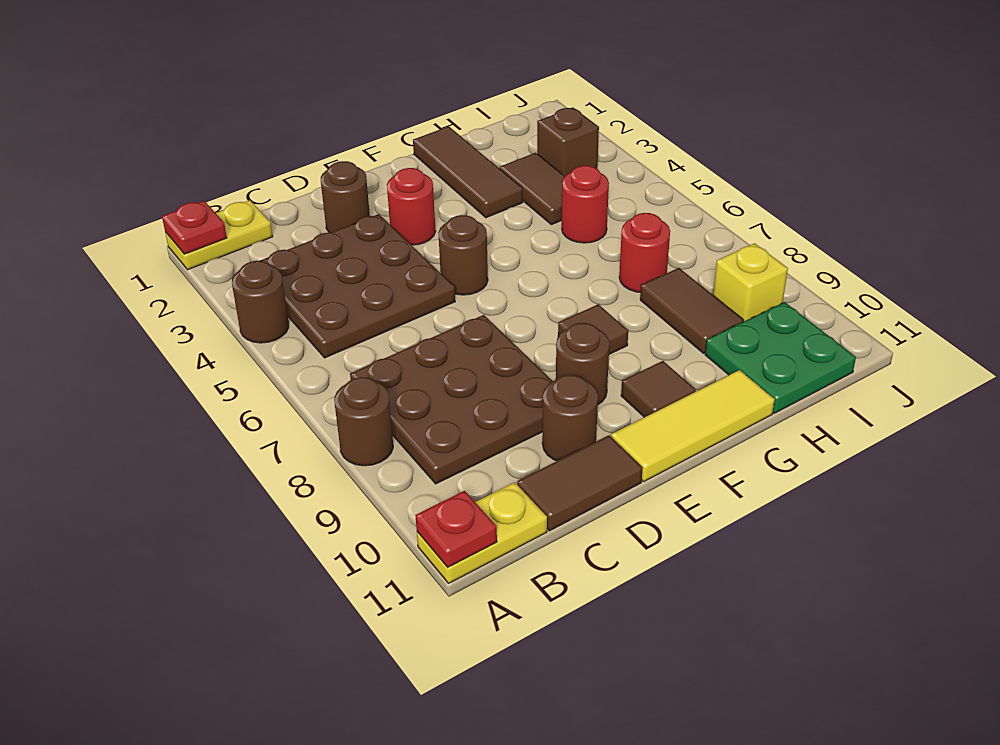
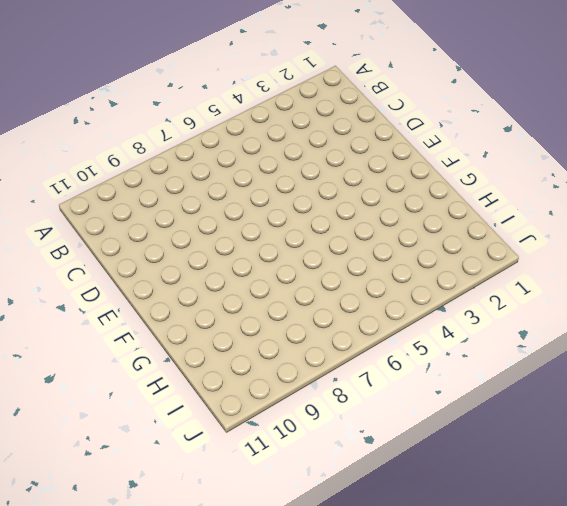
none -> yellow 1x2 plate [165,200,273,270]
none -> brown 1x1 round brick [232,261,289,343]
none -> brown 1x1 round brick [334,377,393,466]

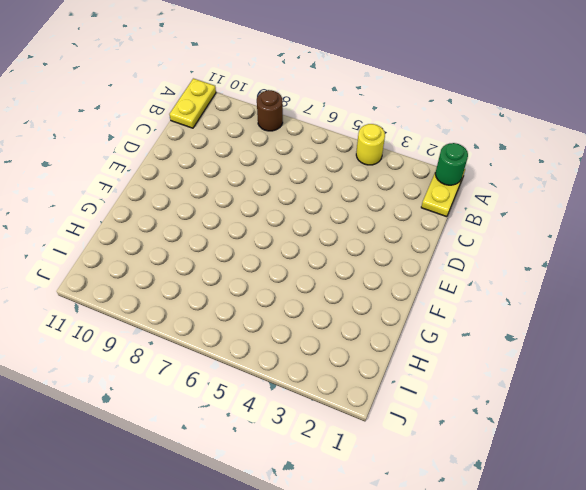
green 1x1 round brick [435,143,468,185] -> red 1x1 plate [162,201,227,254]
yellow 1x1 round brick [356,124,385,165] -> brown 1x1 round brick [232,261,289,343]
none -> brown 3x3 plate [260,214,455,358]
none -> brown 3x3 plate [350,315,553,484]
none -> brown 1x2 tile [517,435,643,531]

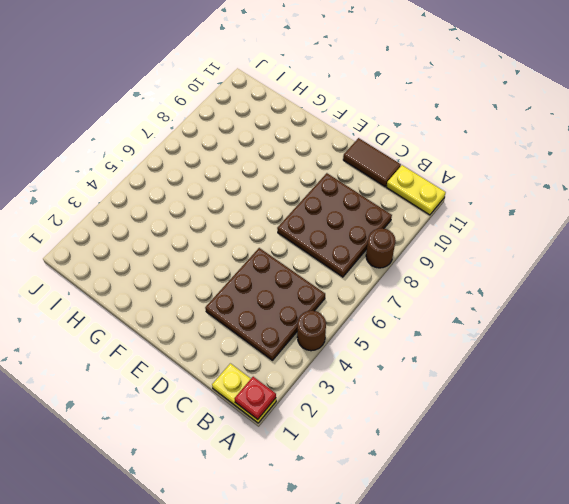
none -> brown 1x1 round brick [321,161,370,233]
none -> brown 1x1 round brick [542,375,598,461]
none -> red 1x1 round brick [387,168,436,245]

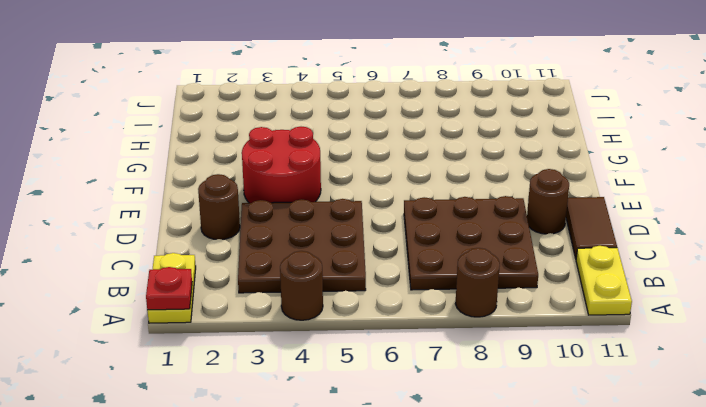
red 2x2 round brick [242,127,321,203] -> red 1x1 round brick [387,168,436,245]
none -> brown 1x1 round brick [438,215,488,295]
none -> brown 1x1 round brick [556,323,609,404]
none -> yellow 1x3 tile [611,370,775,481]

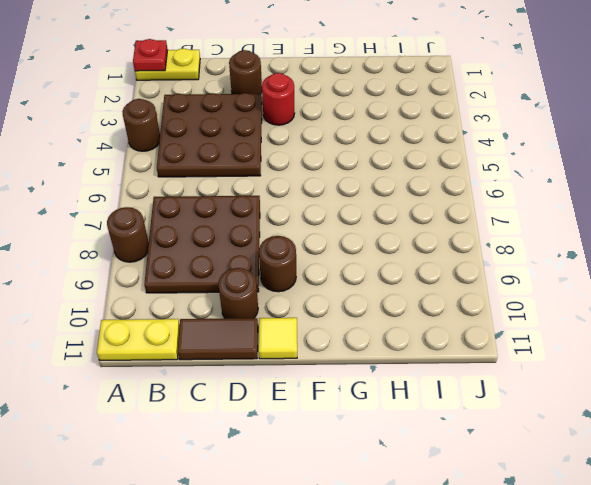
yellow 1x1 tile [259,318,297,359] -> yellow 1x3 tile [611,370,775,481]
none -> brown 1x1 round brick [438,215,488,295]
none -> brown 1x1 tile [558,304,628,354]
none -> brown 1x1 tile [621,361,696,417]

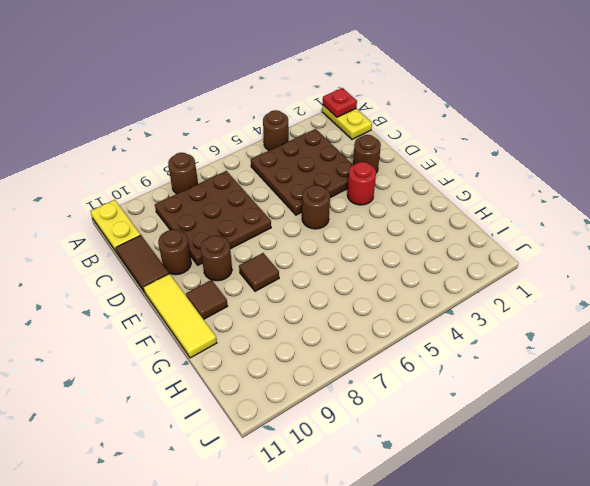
none -> brown 1x3 tile [413,126,523,218]
none -> brown 1x2 tile [500,153,565,225]
none -> red 1x1 round brick [562,166,609,243]

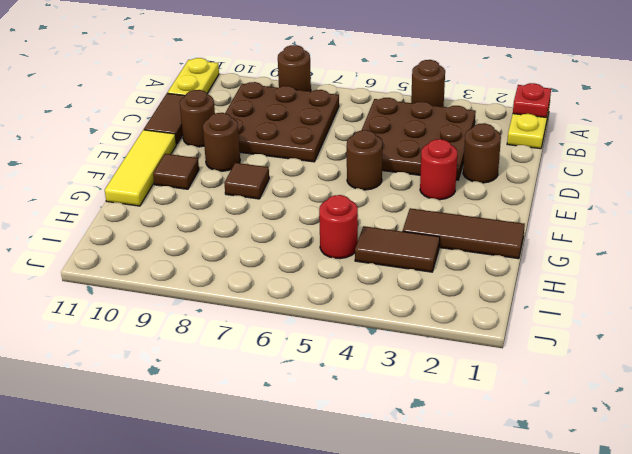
none -> red 1x1 round brick [619,213,670,293]
none -> brown 1x2 tile [640,268,744,353]
none -> green 2x2 plate [705,302,856,413]

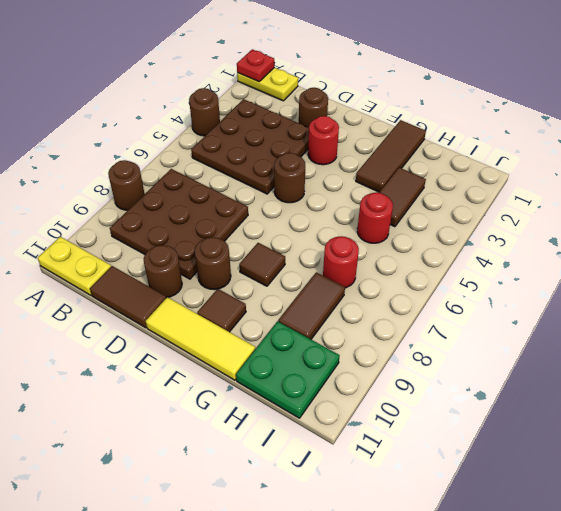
none -> brown 1x1 brick [537,107,599,176]
none -> yellow 1x1 brick [713,243,788,322]
none -> red 1x1 plate [415,491,497,567]

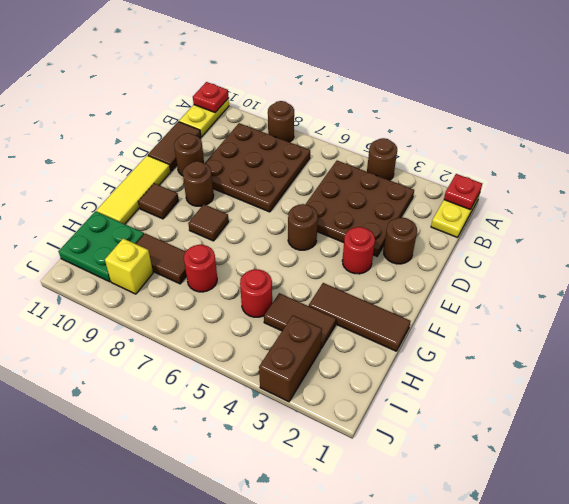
brown 1x2 brick [259,315,322,402] -> brown 1x1 brick [537,107,599,176]

